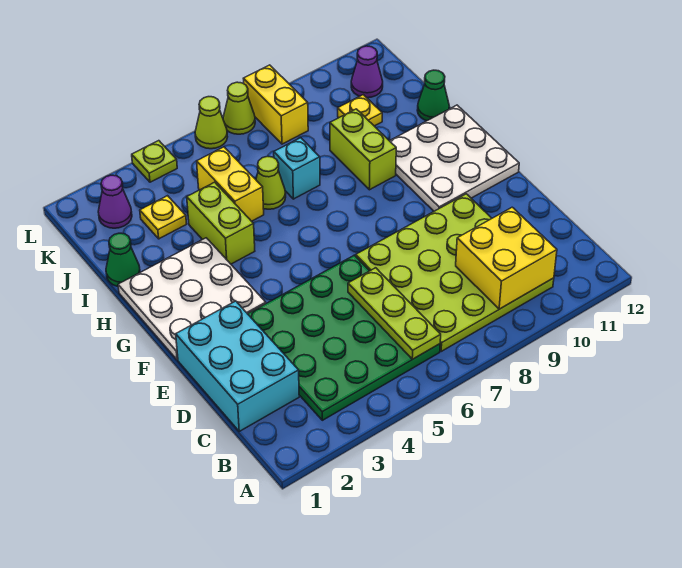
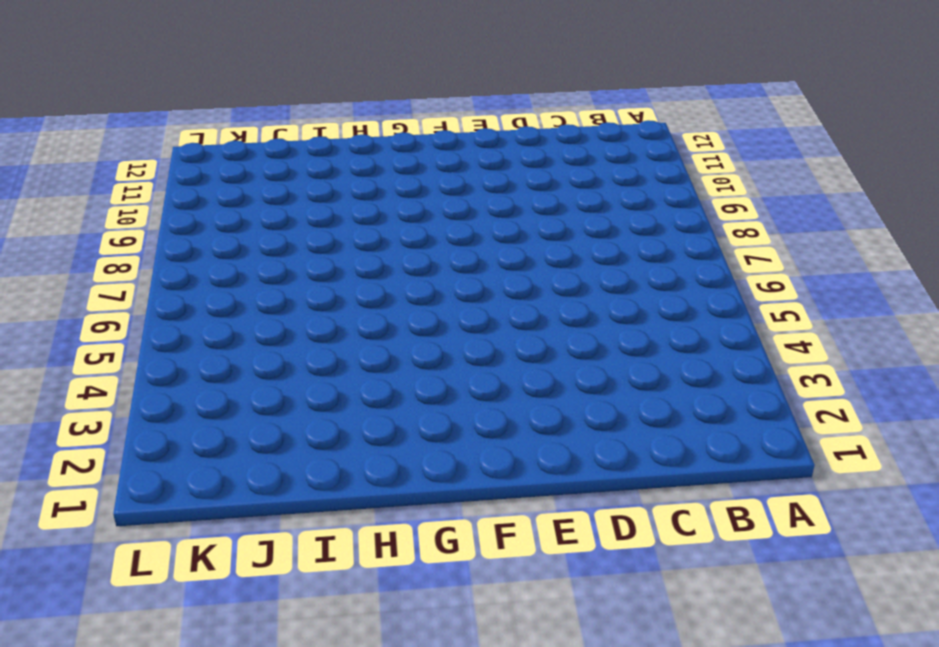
none -> green 4x4 plate [248,255,440,420]
none -> lime 4x4 plate [356,194,554,351]
none -> cyan 2x3 brick [176,301,299,431]

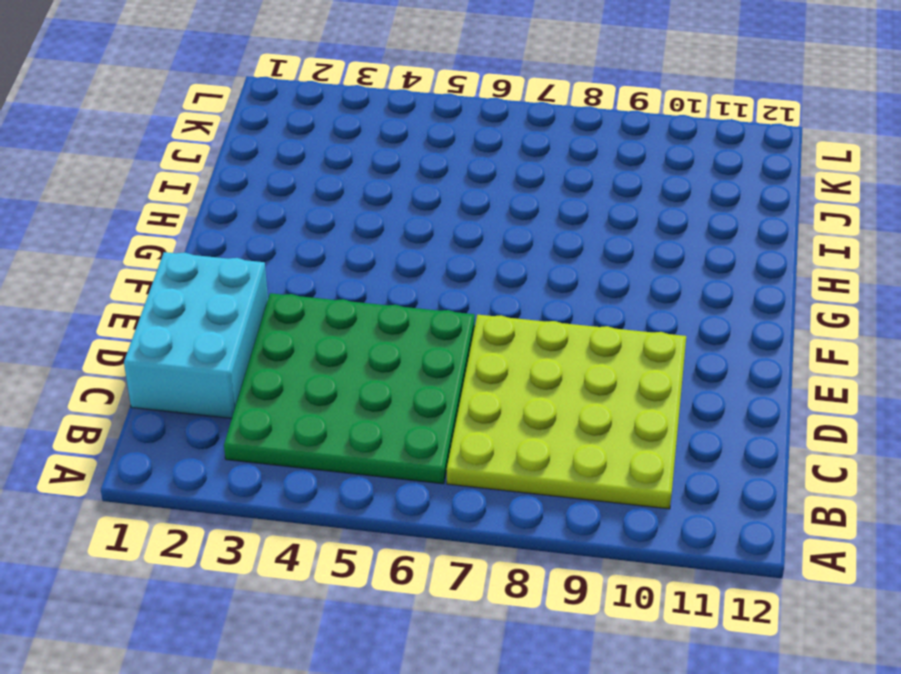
none -> white 3x3 plate [118,238,266,360]
none -> white 3x3 plate [390,105,519,211]
none -> lime 1x2 brick [187,182,255,264]

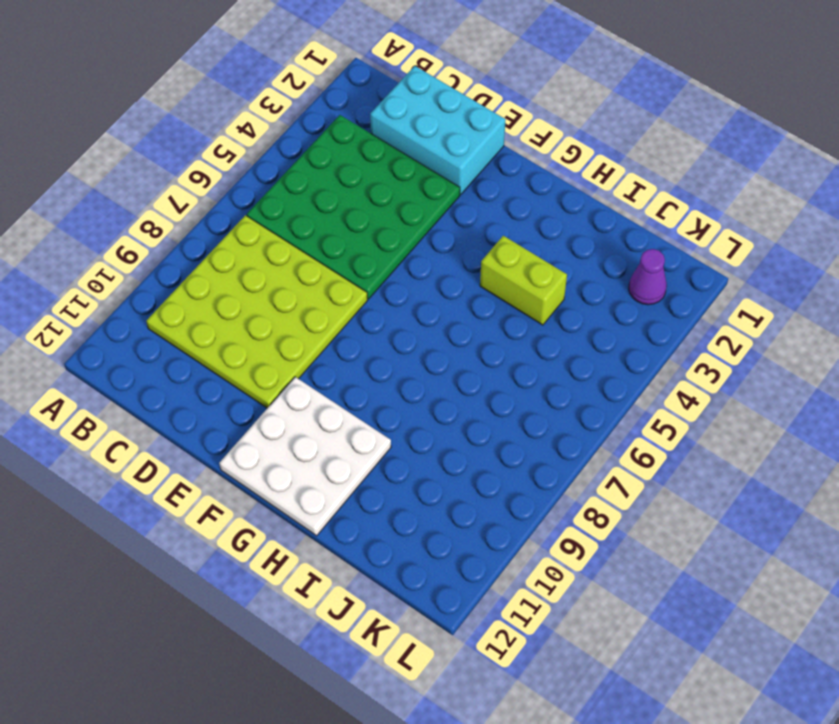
none -> white 3x3 plate [118,238,266,360]
none -> lime 1x2 brick [330,109,396,190]
none -> green 1x1 cone [106,233,140,286]

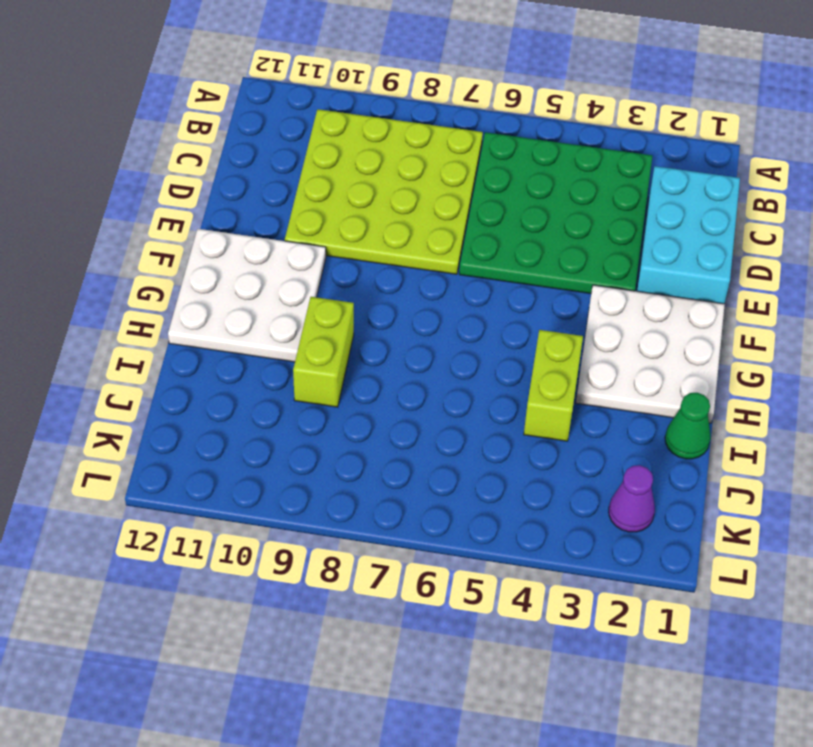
none -> yellow 1x2 brick [197,147,264,221]
none -> lime 1x1 cone [256,156,286,209]
none -> cyan 1x1 brick [274,138,320,199]

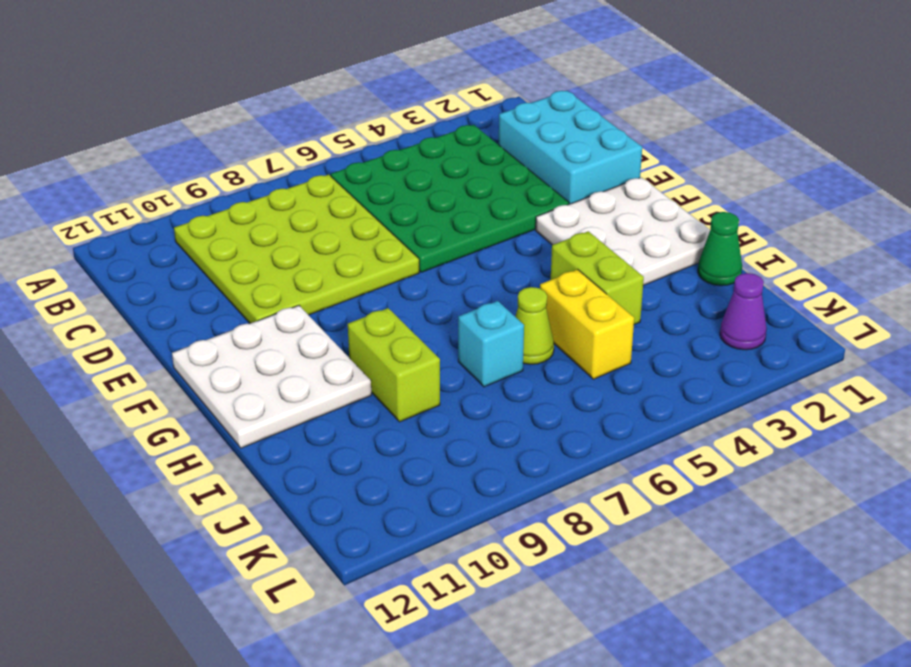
none -> green 1x1 cone [417,70,449,121]
none -> yellow 1x1 plate [140,196,186,239]
none -> yellow 1x1 plate [338,95,382,126]

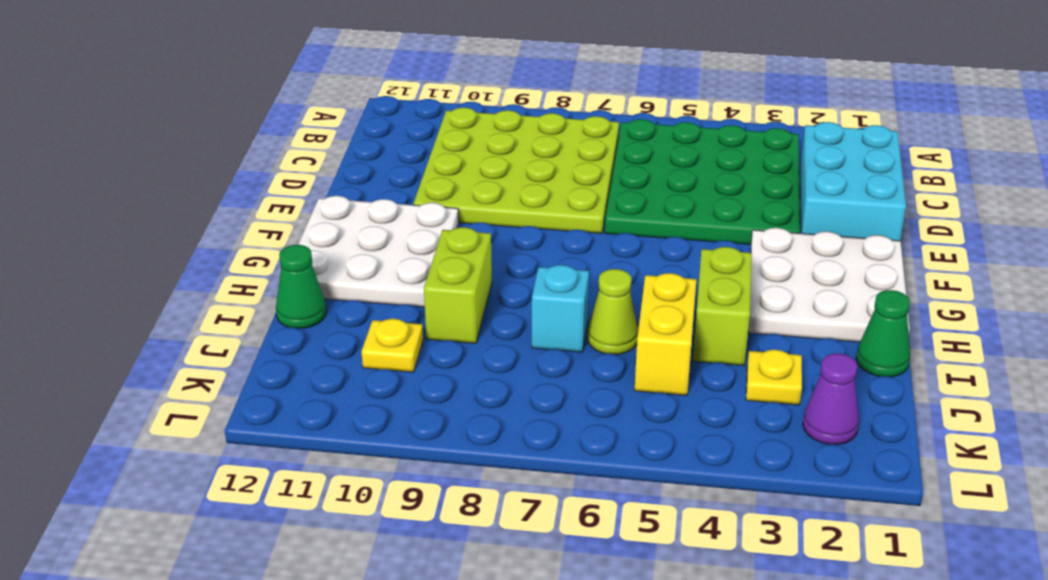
none -> yellow 1x2 brick [243,65,308,144]
none -> purple 1x1 cone [351,46,383,98]
none -> lime 1x1 plate [132,141,177,182]

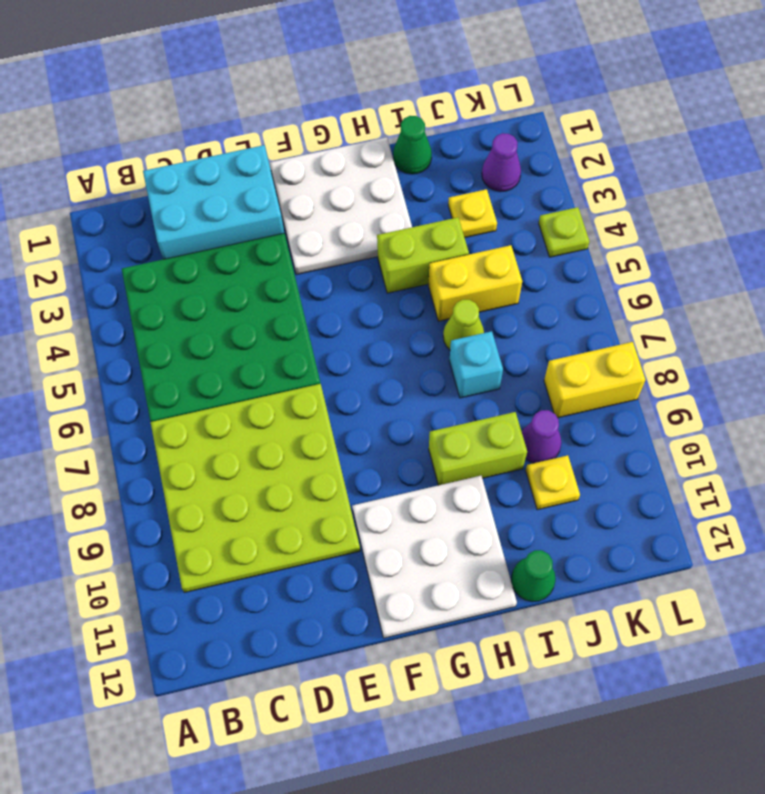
purple 1x1 cone [522,410,561,463] -> purple 1x1 cone moved to [351,46,383,98]
none -> lime 1x1 cone [195,97,227,149]
none -> lime 1x1 cone [223,82,255,134]
none -> lime 1x3 plate [348,268,441,359]

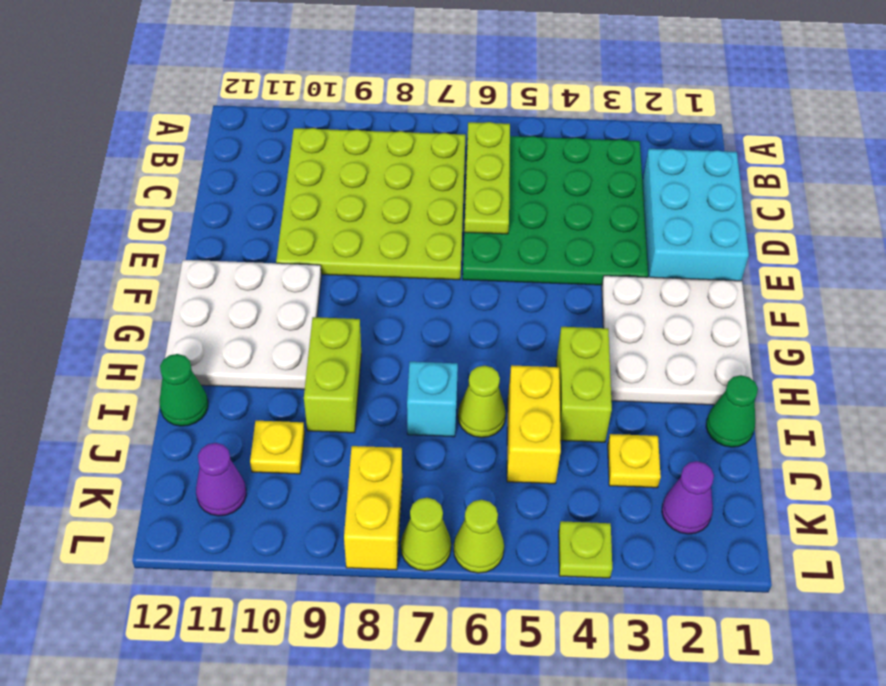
none -> yellow 2x2 brick [456,207,557,309]

